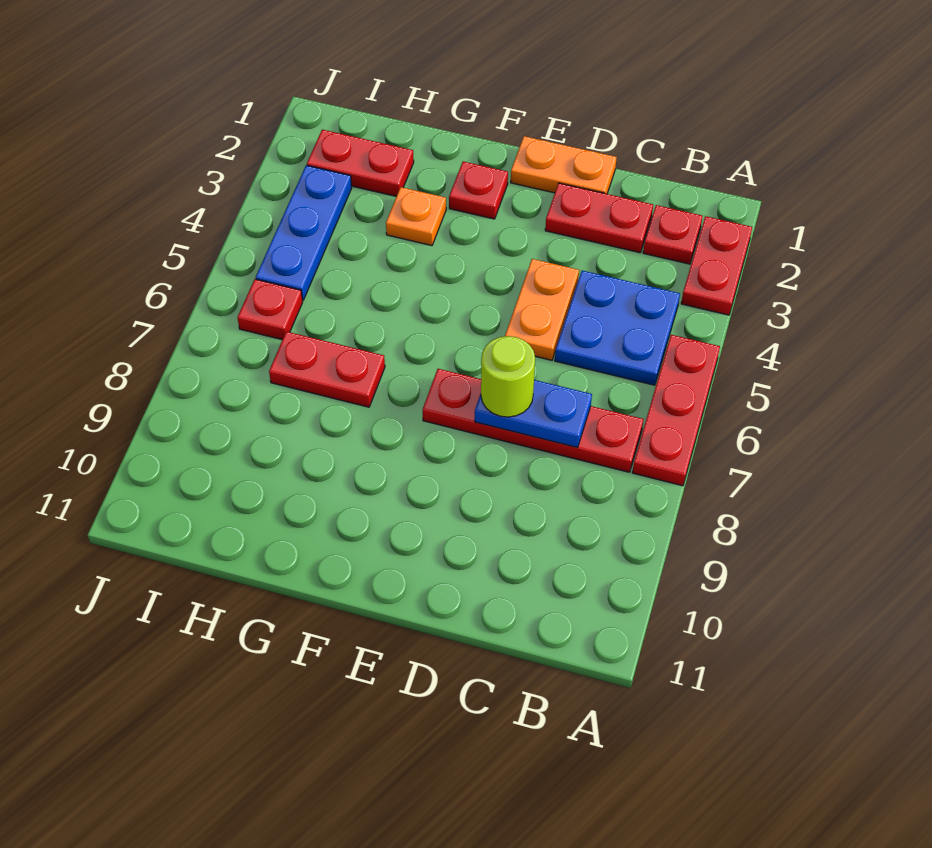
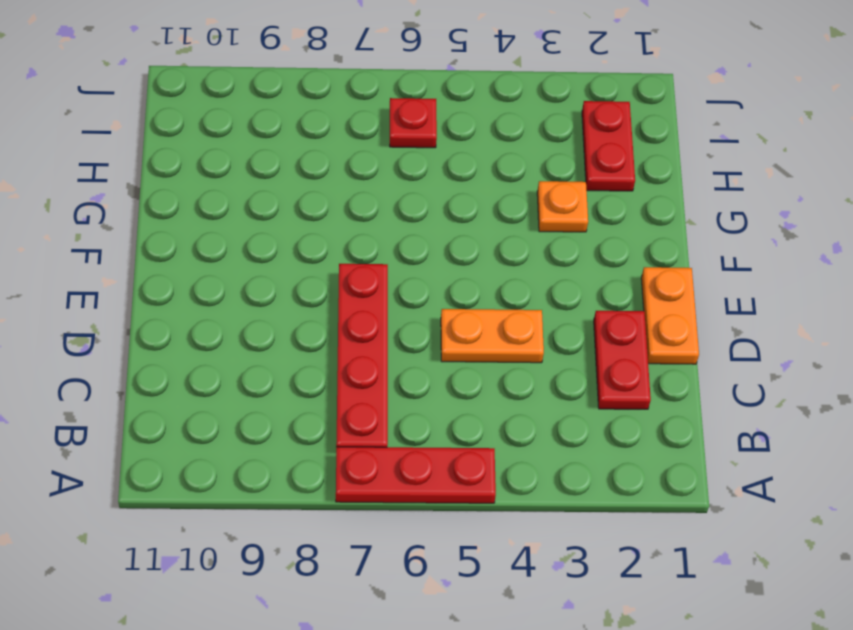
none -> red 1x2 plate [681,216,752,315]
none -> red 1x1 plate [643,205,703,264]
none -> blue 2x2 plate [555,271,680,385]

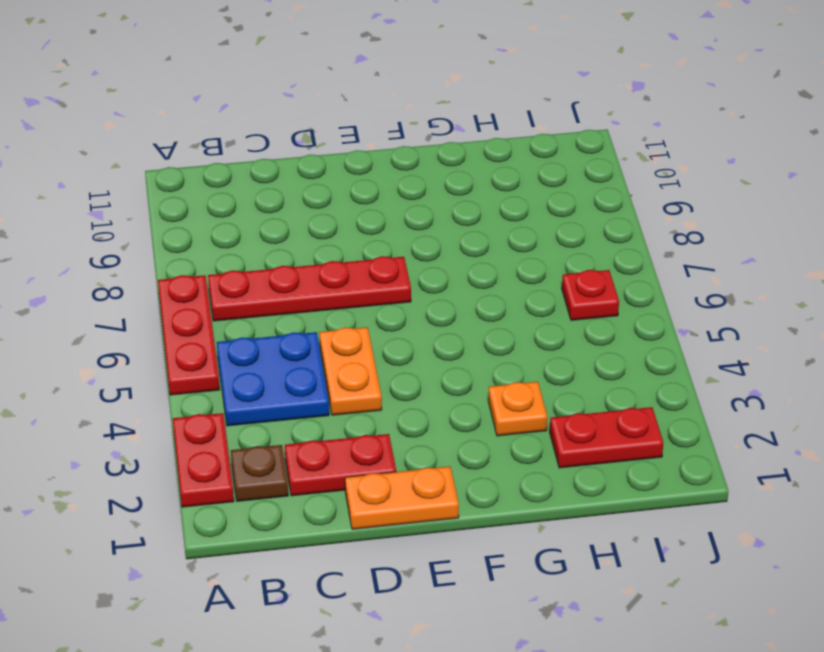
brown 1x1 plate [231,445,288,501] -> red 1x1 plate [643,205,703,264]
none -> red 1x1 plate [449,161,508,219]
none -> red 1x2 plate [269,331,385,407]
none -> blue 1x3 plate [256,165,352,300]

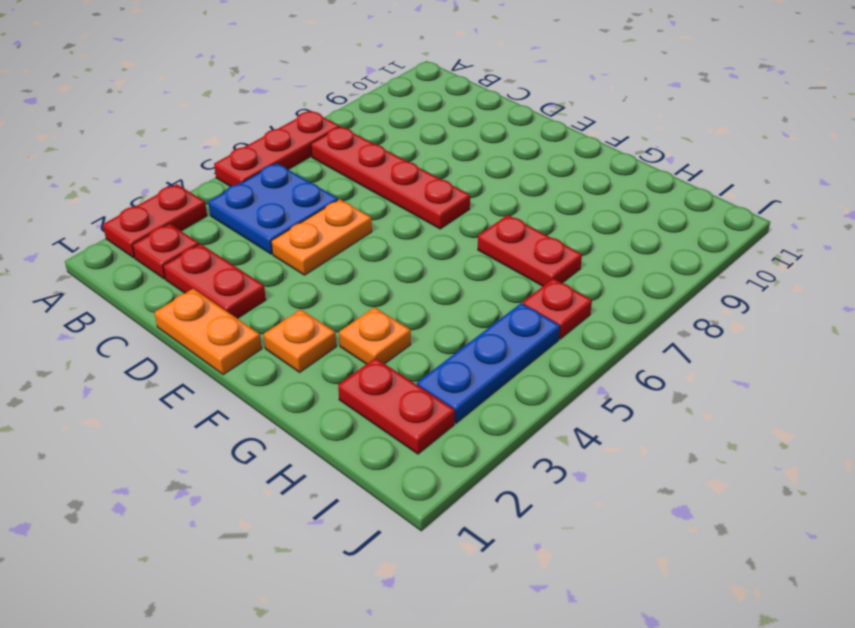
orange 1x1 plate [264,309,336,372] -> red 1x1 plate [449,161,508,219]
none -> blue 1x2 plate [475,380,592,447]
none -> lime 1x1 round brick [481,336,535,417]

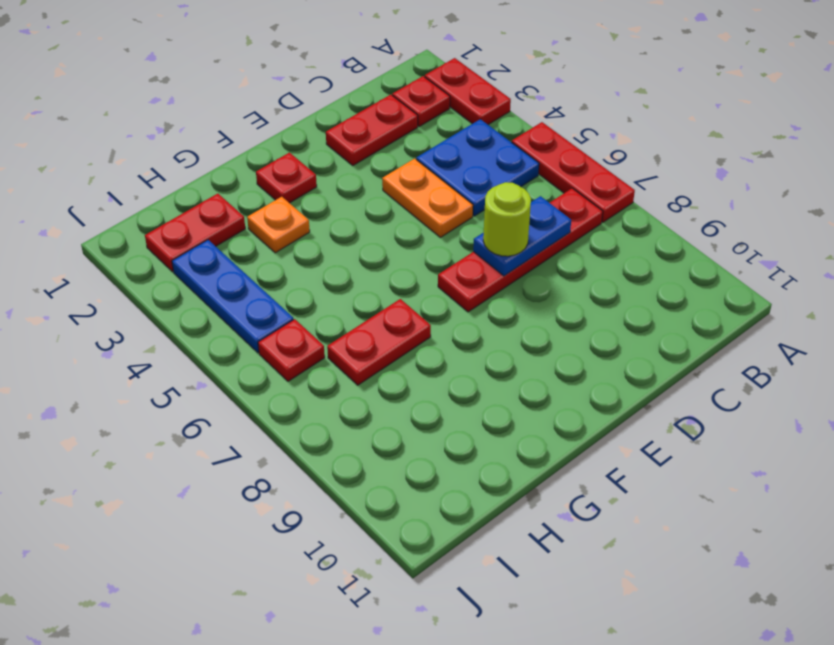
none -> orange 1x2 plate [511,136,617,194]

